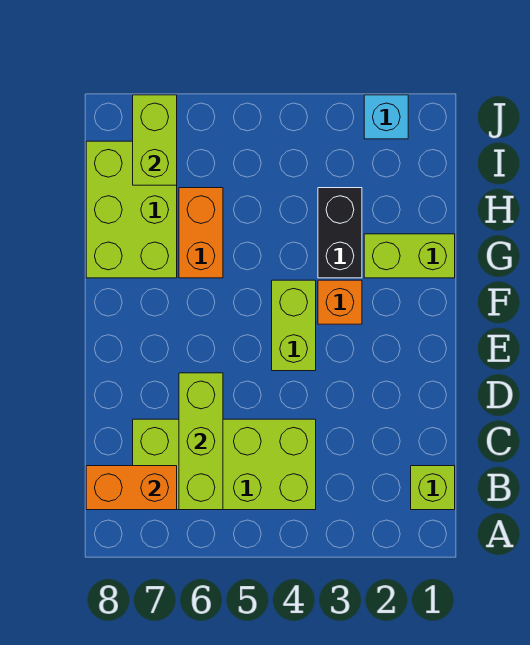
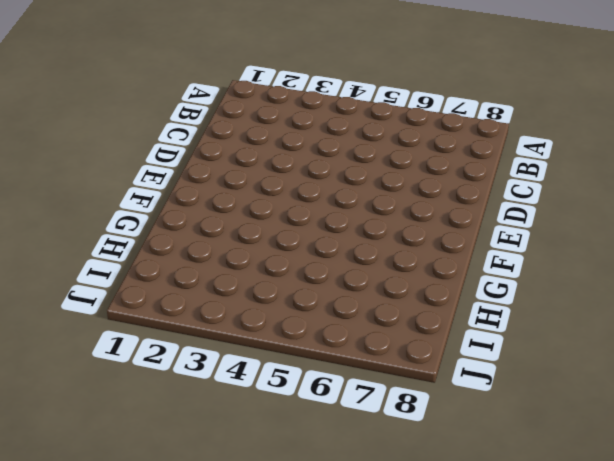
none -> lime 1x1 brick [411,466,455,510]
none -> lime 2x4 brick [133,419,316,510]
none -> lime 1x2 brick [272,280,316,371]

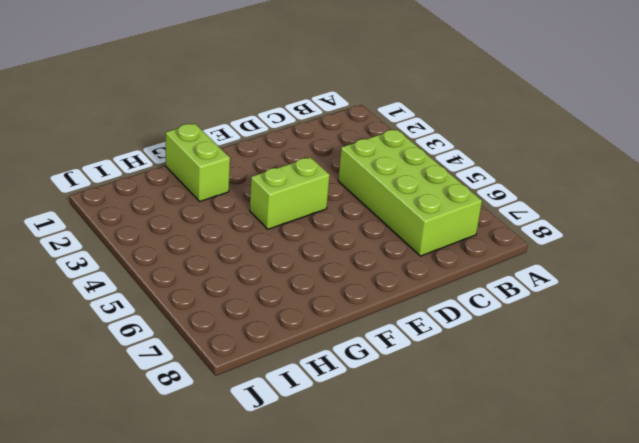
none -> lime 1x1 brick [411,466,455,510]
none -> orange 1x1 brick [318,280,362,324]
none -> black 1x2 brick [318,188,362,278]

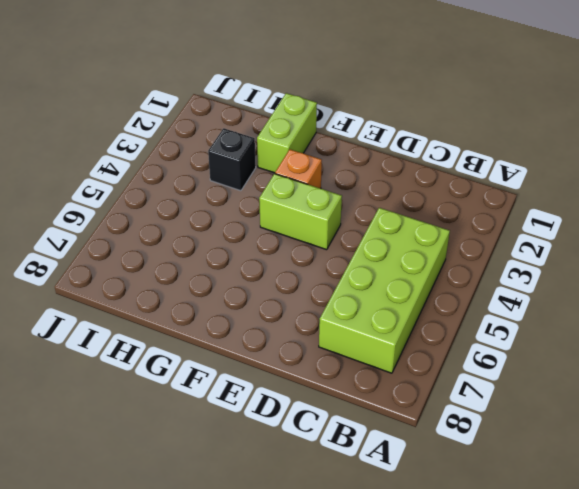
black 1x1 brick [208,128,256,191] -> black 1x2 brick [318,188,362,278]
none -> lime 1x1 brick [411,466,455,510]
none -> orange 1x2 brick [179,188,223,278]
none -> lime 2x3 brick [86,141,177,278]

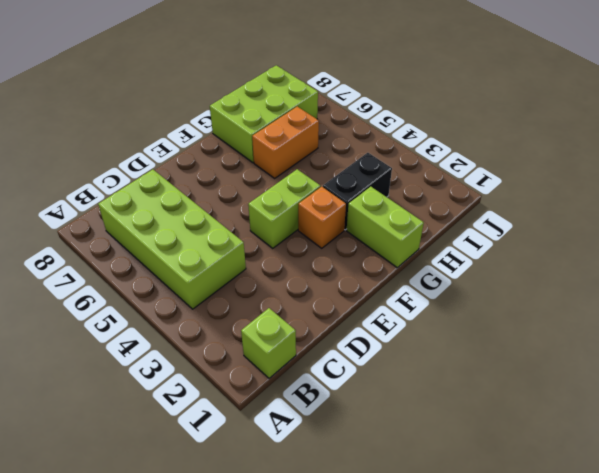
none -> cyan 1x1 brick [364,95,408,139]
none -> lime 1x3 brick [179,373,223,510]
none -> orange 1x2 brick [86,466,177,510]

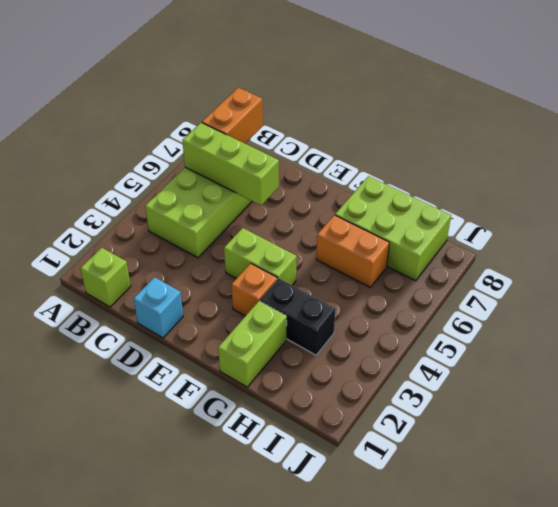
cyan 1x1 brick [134,277,183,338] -> cyan 1x1 brick moved to [364,95,408,139]
none -> lime 1x2 brick [133,95,177,185]

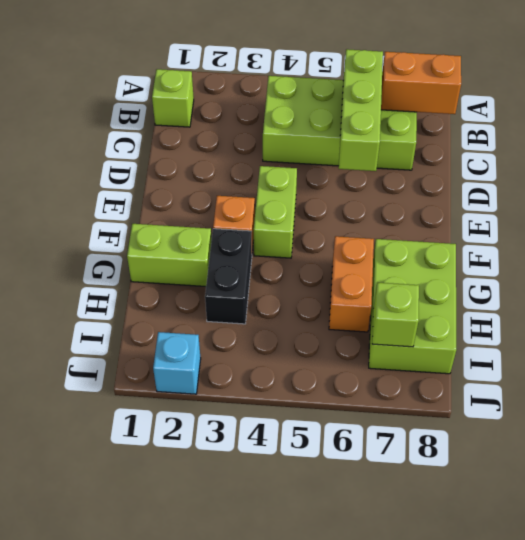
lime 1x1 brick [372,283,419,347] -> lime 1x2 brick [133,95,177,185]

